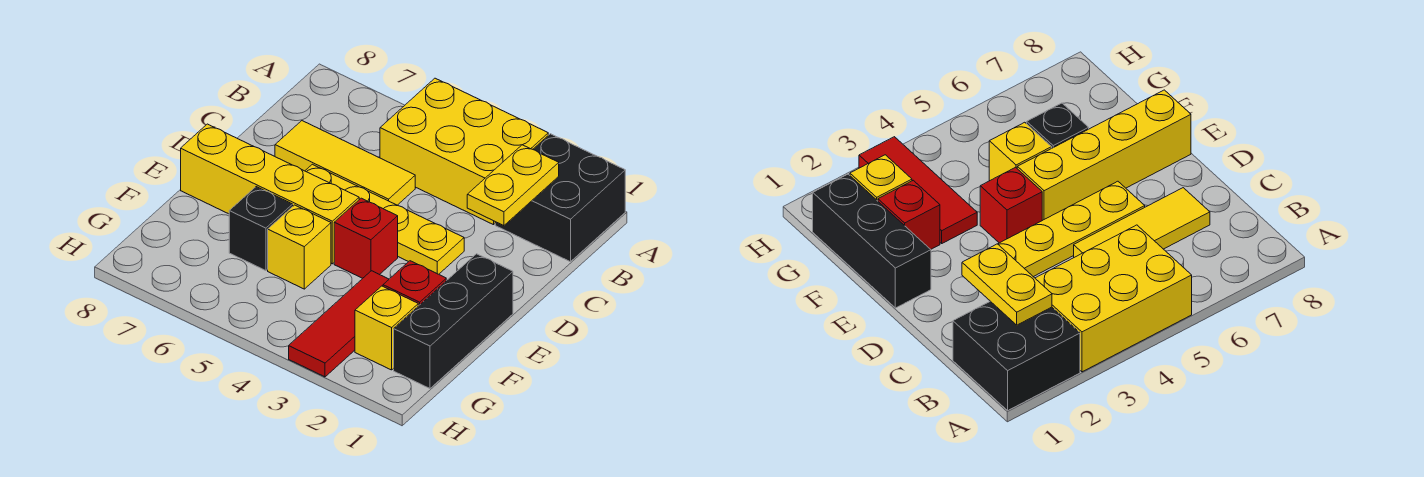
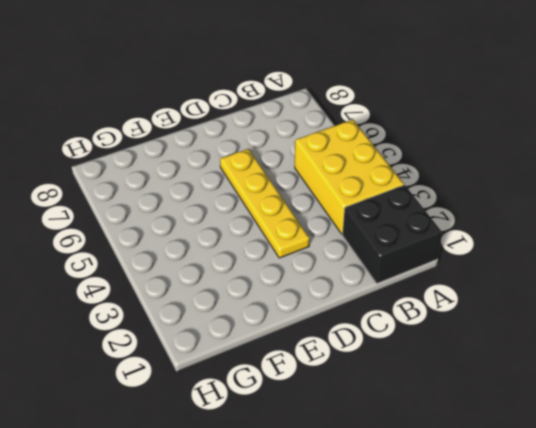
none -> yellow 1x3 tile [275,121,415,205]
none -> black 1x3 brick [394,254,513,388]
none -> red 1x1 brick [334,198,398,278]

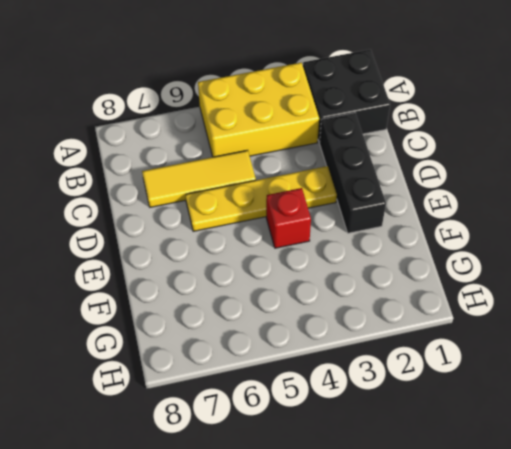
black 1x3 brick [319,113,386,233] -> black 1x3 brick moved to [394,254,513,388]
none -> yellow 1x4 brick [181,124,359,264]
none -> red 1x1 brick [383,261,446,306]
none -> red 1x3 tile [289,271,389,377]

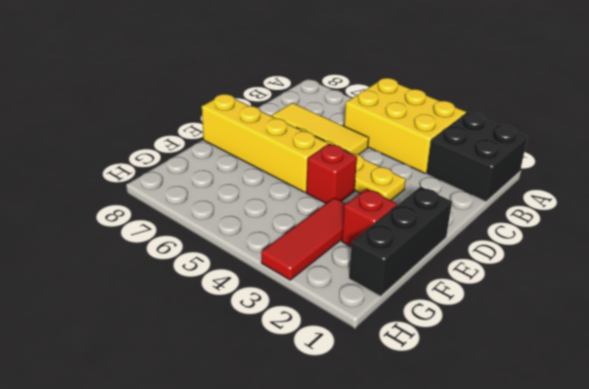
none -> yellow 1x1 brick [268,205,331,289]
none -> black 1x1 brick [229,187,293,271]
none -> yellow 1x1 brick [355,286,418,370]

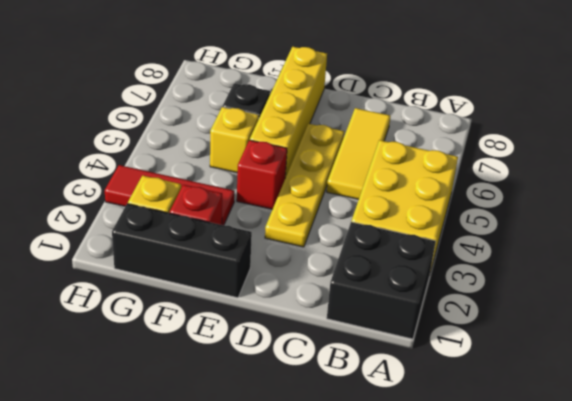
none -> yellow 1x2 plate [467,145,559,226]

